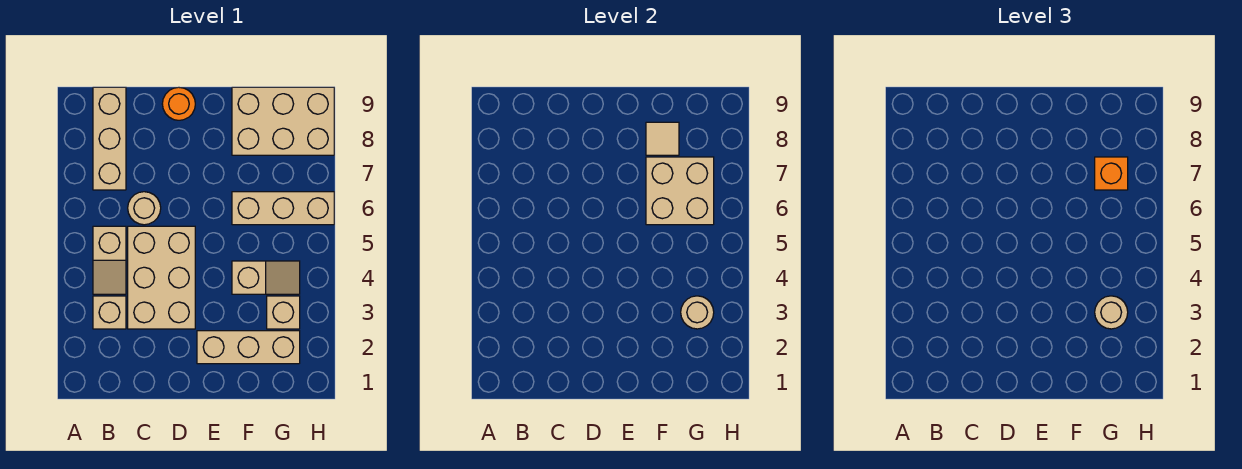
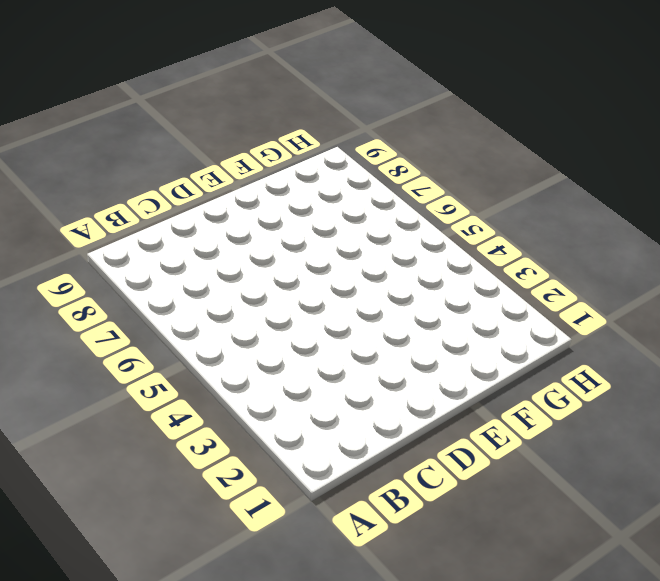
none -> tan 1x1 brick [93,296,126,329]
none -> tan 1x2 slope [93,226,126,294]
none -> tan 1x3 brick [93,87,126,190]

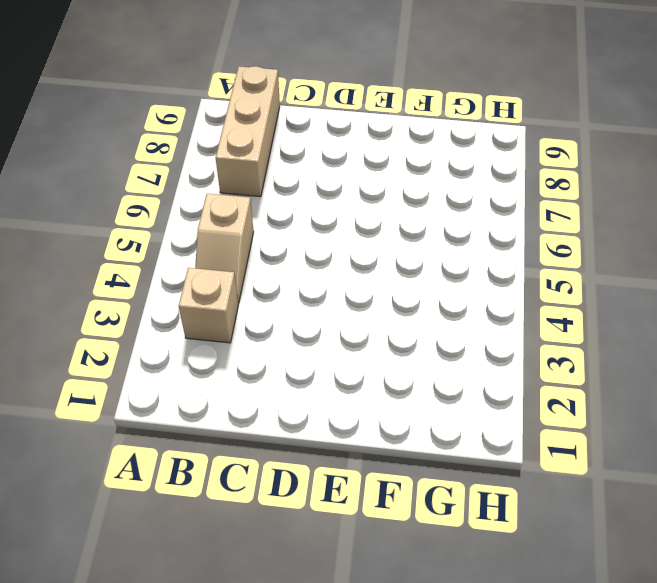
none -> tan 2x3 brick [128,226,195,329]
none -> tan 1x1 round brick [128,192,161,225]
none -> orange 1x1 round brick [162,87,195,120]

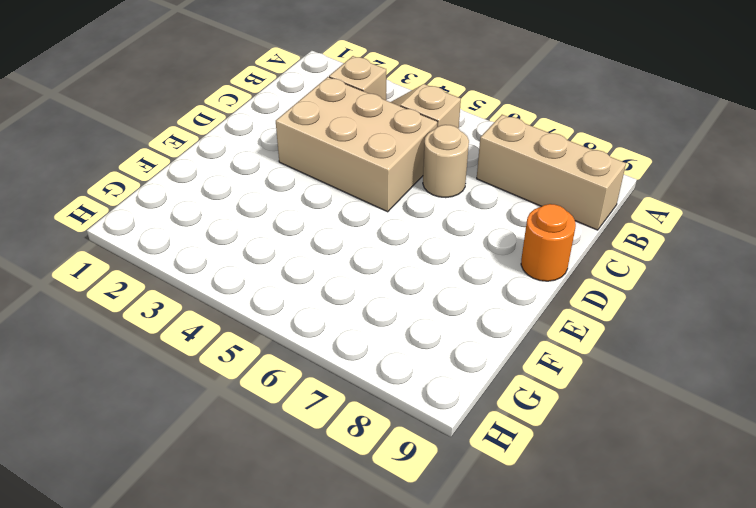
none -> tan 1x3 brick [197,331,300,364]
none -> tan 1x2 slope [232,261,300,294]
none -> tan 1x3 brick [232,192,334,225]

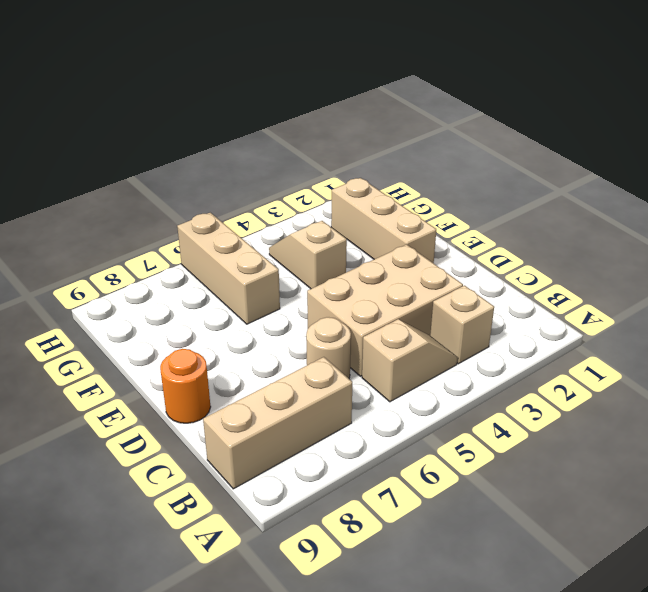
none -> tan 2x3 brick [232,87,334,155]
none -> tan 1x1 brick [267,296,300,329]
none -> tan 2x2 brick [646,157,714,225]

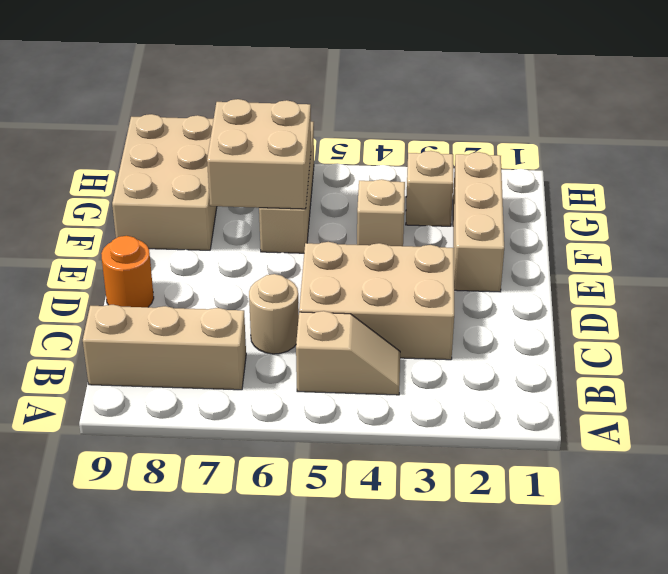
none -> tan 1x1 brick [93,296,126,329]
none -> tan 1x1 tile [646,122,679,155]
none -> tan 1x1 round brick [681,296,714,329]

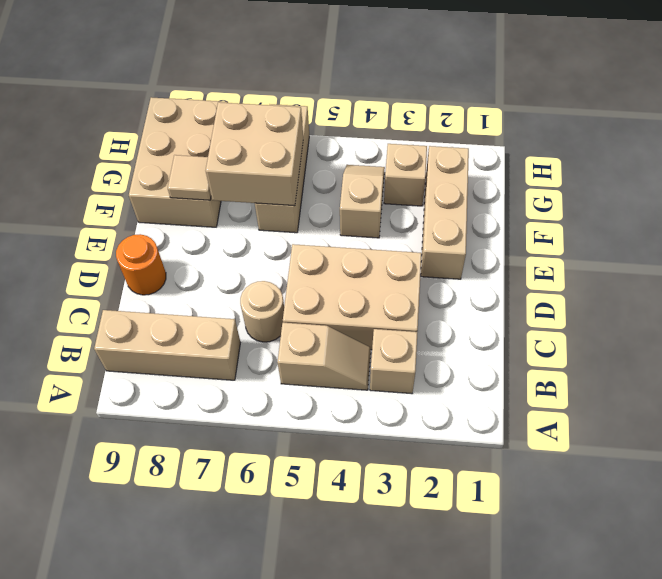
none -> tan 1x1 round brick [681,296,714,329]
none -> tan 1x1 round brick [1095,296,1128,329]
none -> orange 1x1 brick [1095,157,1128,190]

